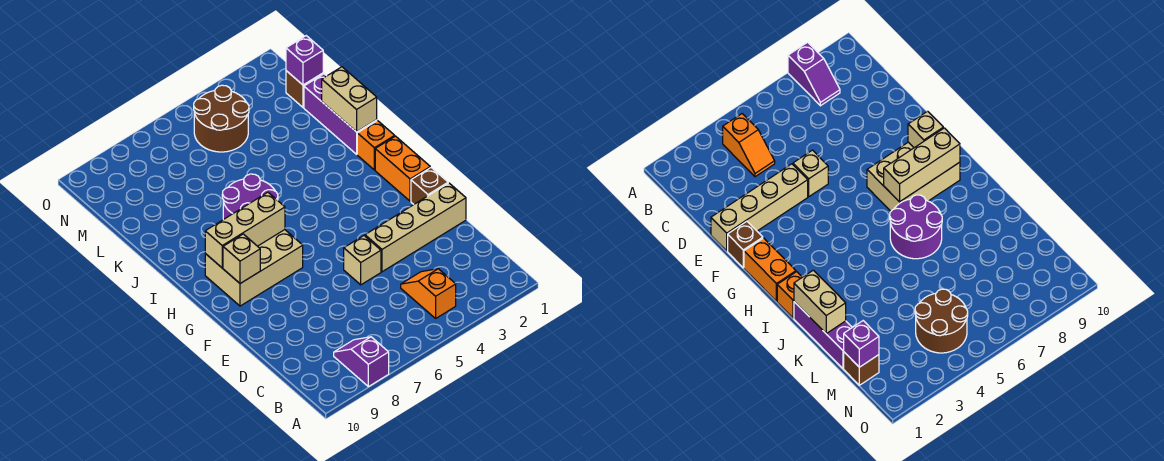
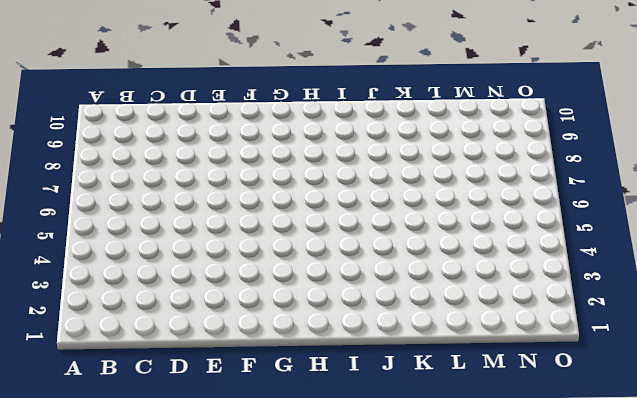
none -> purple 1x2 slope [334,337,389,387]
none -> orange 1x2 slope [401,269,456,318]
none -> tan 1x4 brick [365,183,466,272]

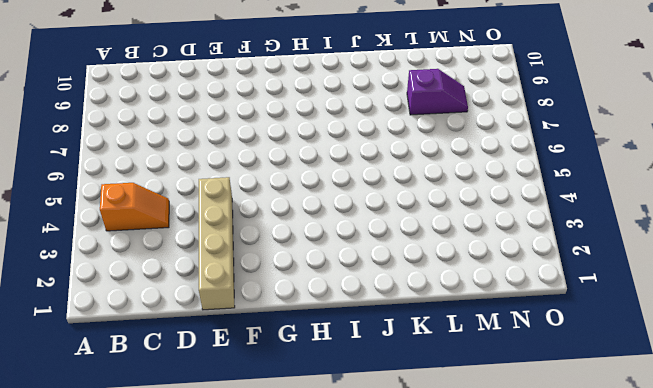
purple 1x2 slope [407,69,468,115] -> purple 1x2 slope moved to [334,337,389,387]
none -> tan 1x1 brick [344,236,381,285]
none -> brown 1x1 brick [411,168,448,204]
none -> orange 1x2 brick [375,136,430,201]

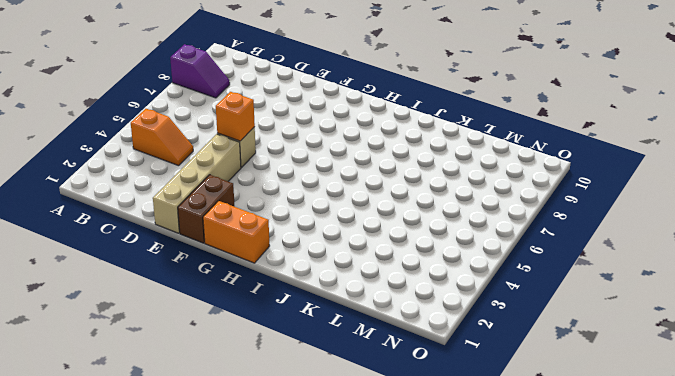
orange 1x1 brick [216,92,255,141] -> orange 1x1 brick moved to [357,121,395,170]
brown 1x2 brick [178,175,235,243] -> brown 1x1 brick [411,168,448,204]
none -> tan 2x3 brick [205,230,303,306]
none -> purple 2x2 round brick [222,174,278,219]
none -> purple 1x3 brick [304,74,377,154]

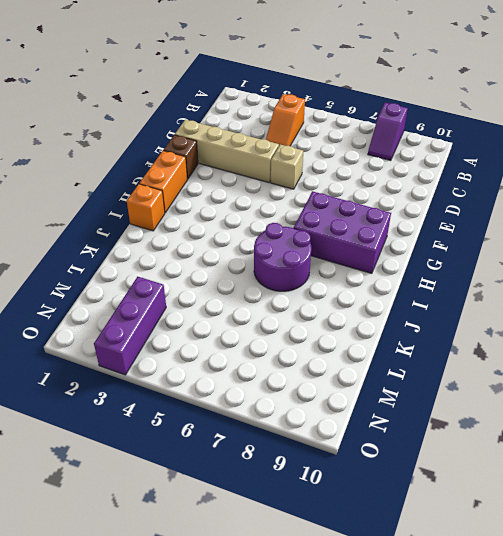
purple 2x3 brick [294,191,391,273] -> tan 2x3 brick [205,230,303,306]
purple 1x3 brick [94,277,166,375] -> purple 1x3 brick moved to [304,74,377,154]
none -> brown 1x1 brick [286,71,323,107]
none -> brown 2x2 round brick [194,85,249,152]
none -> tan 1x1 brick [223,234,260,284]

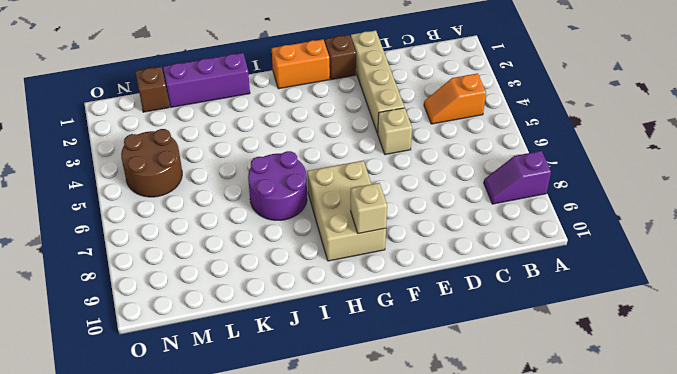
none -> orange 1x1 brick [357,121,395,170]
none -> tan 1x3 brick [205,192,285,268]
none -> tan 1x2 brick [322,67,377,132]

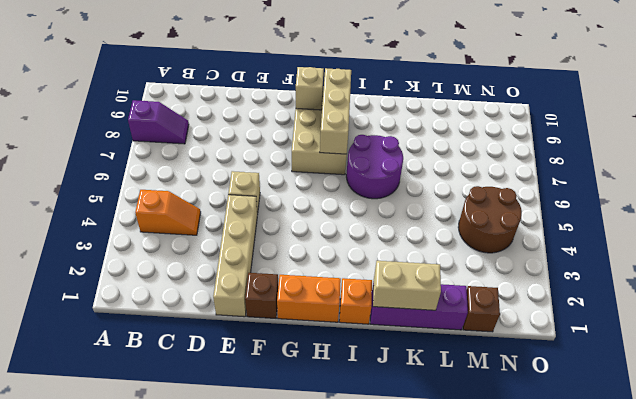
none -> purple 1x1 brick [286,36,323,85]

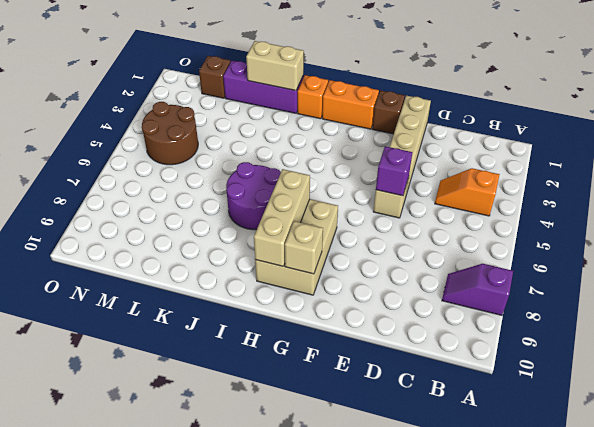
purple 1x1 brick [376,146,412,196] -> purple 1x1 brick moved to [286,36,323,85]

